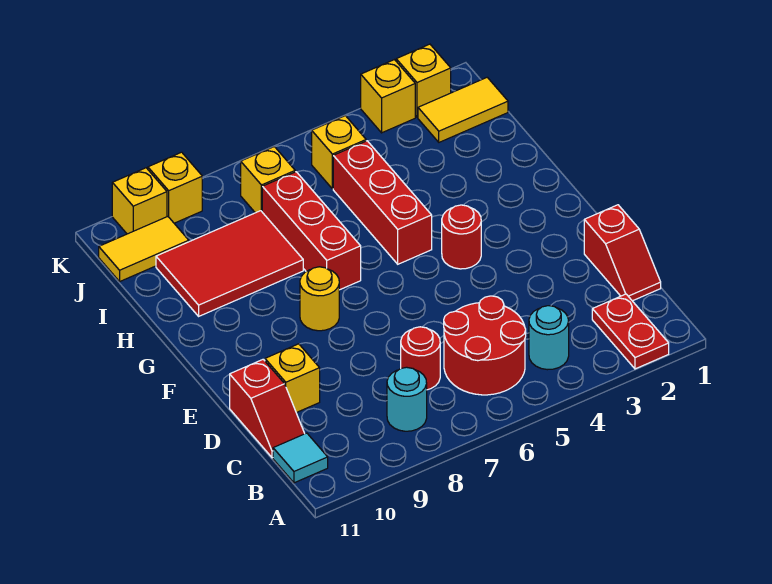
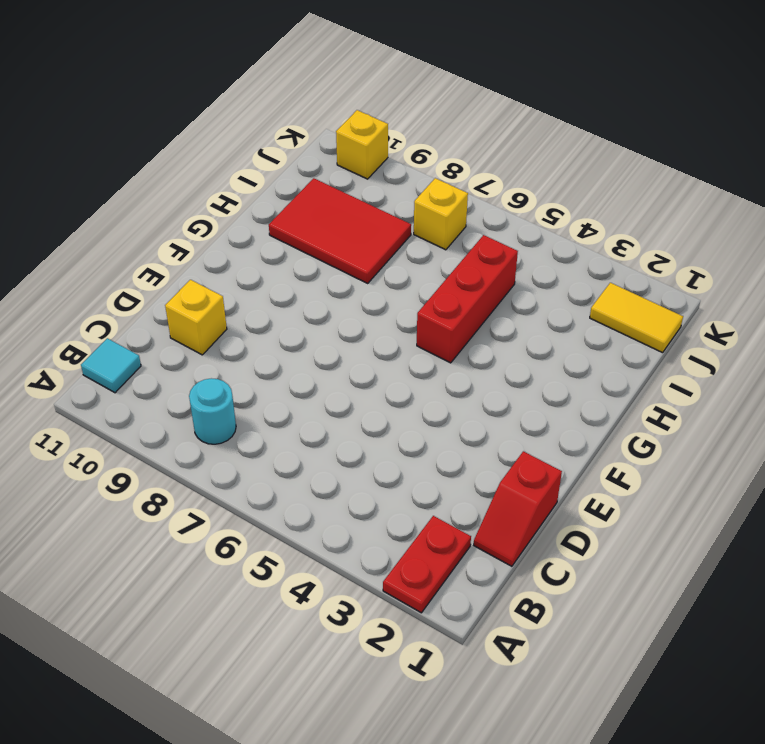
none -> cyan 1x1 round brick [529,306,569,370]
none -> red 2x2 round brick [444,296,526,395]
none -> red 1x1 round brick [401,327,440,390]

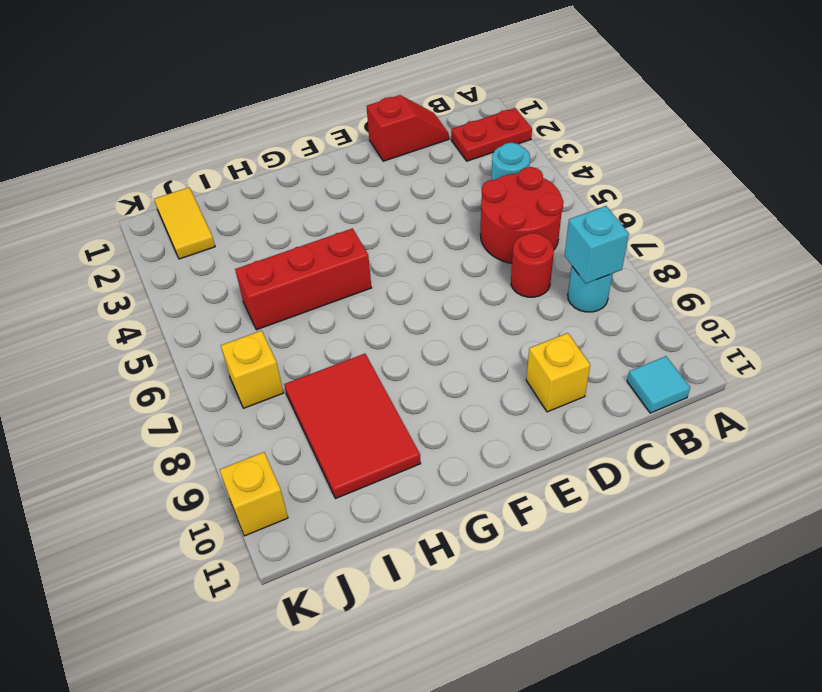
cyan 1x1 brick [565,206,629,283] -> none
none -> red 1x2 slope [230,359,305,458]
none -> red 1x1 round brick [442,205,481,269]
none -> yellow 1x1 round brick [300,267,339,331]

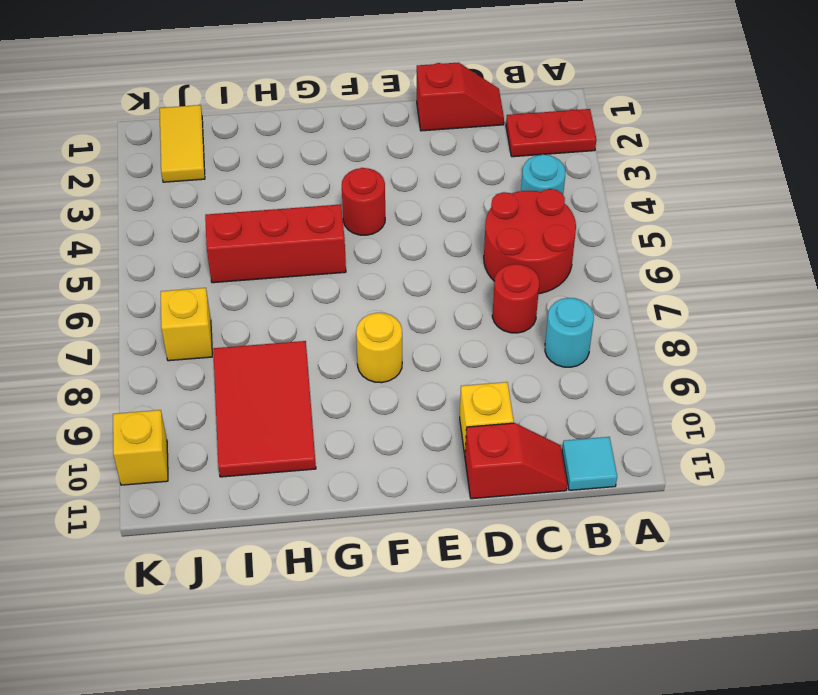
none -> red 1x3 brick [262,172,361,290]
none -> yellow 1x1 brick [312,116,366,189]
none -> yellow 1x2 tile [99,217,189,281]

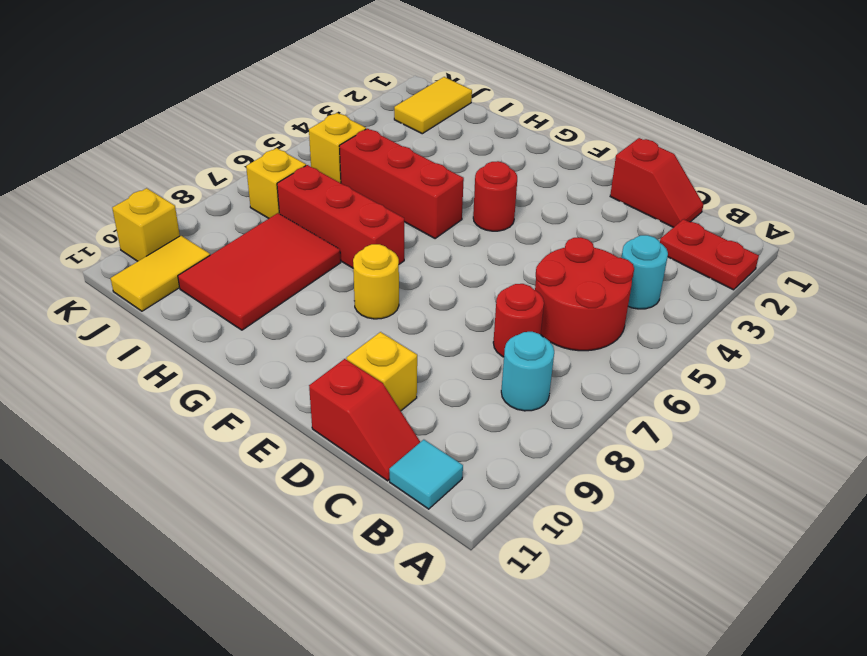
none -> yellow 1x1 brick [396,44,451,117]
none -> yellow 1x1 brick [361,60,415,133]
none -> yellow 1x1 brick [148,152,202,223]

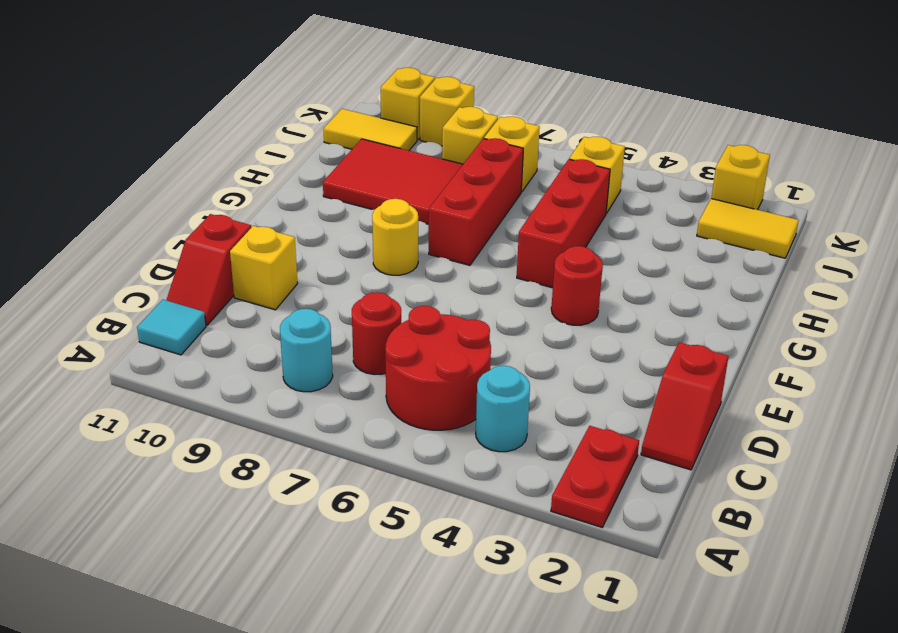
yellow 1x1 brick [442,107,498,164] -> yellow 1x1 brick moved to [361,60,415,133]

